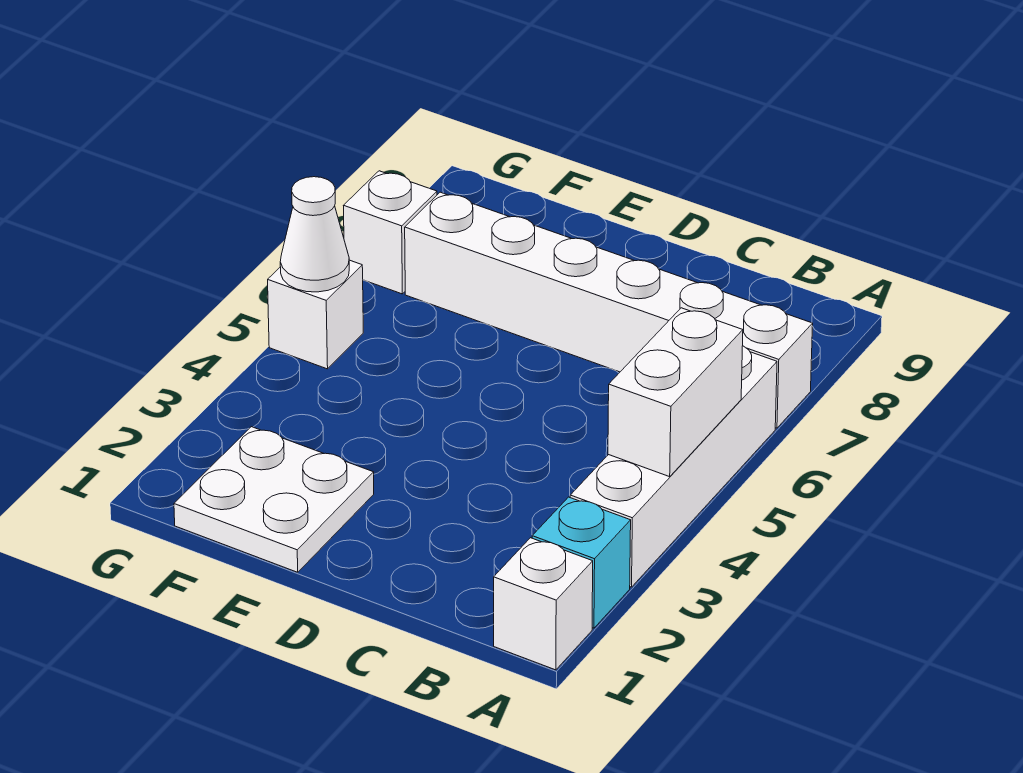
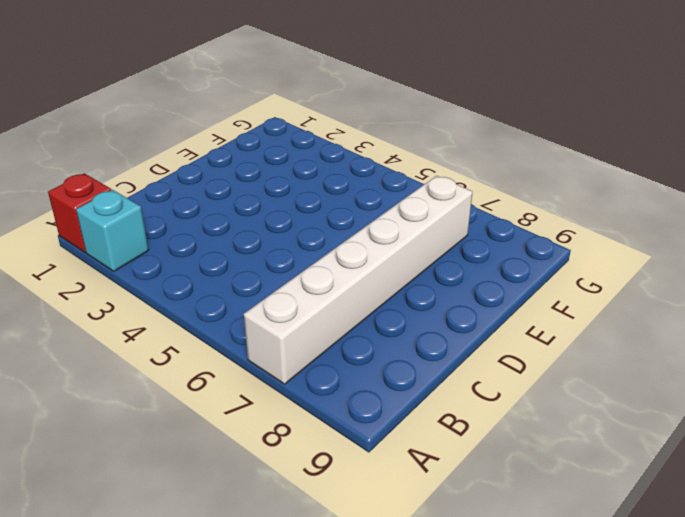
red 1x1 brick [48,173,111,252] -> white 1x1 brick [494,538,593,670]
none -> white 1x4 brick [570,346,777,587]
none -> white 2x2 plate [174,427,374,572]

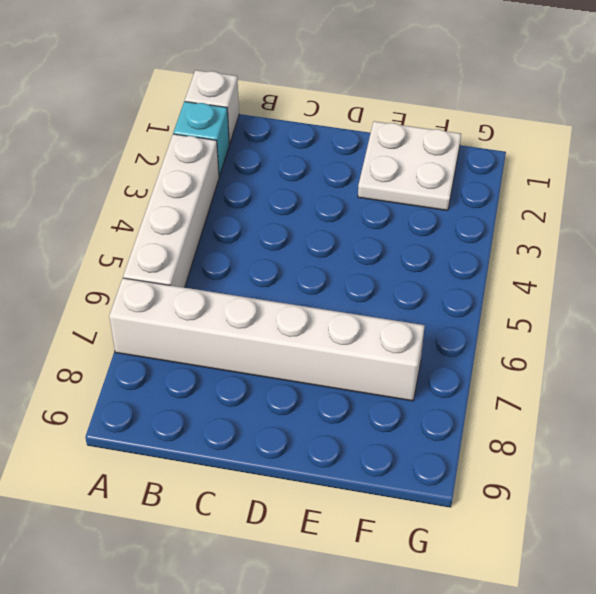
none -> white 1x1 brick [268,260,363,369]
none -> white 1x1 brick [343,171,437,294]

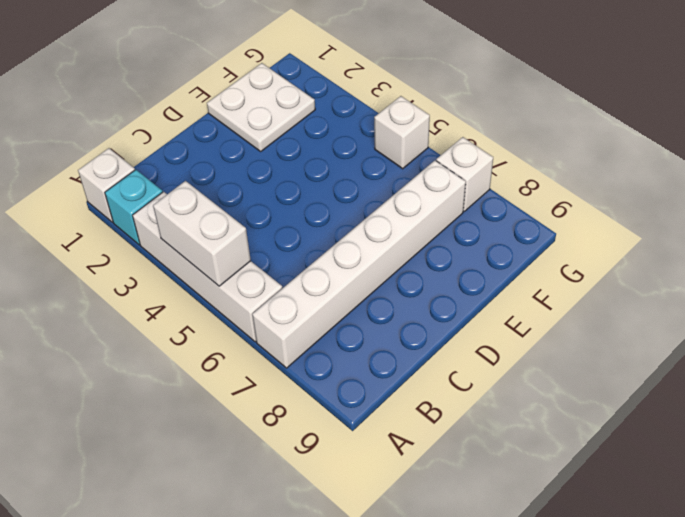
none -> white 1x1 cone [280,177,349,292]

